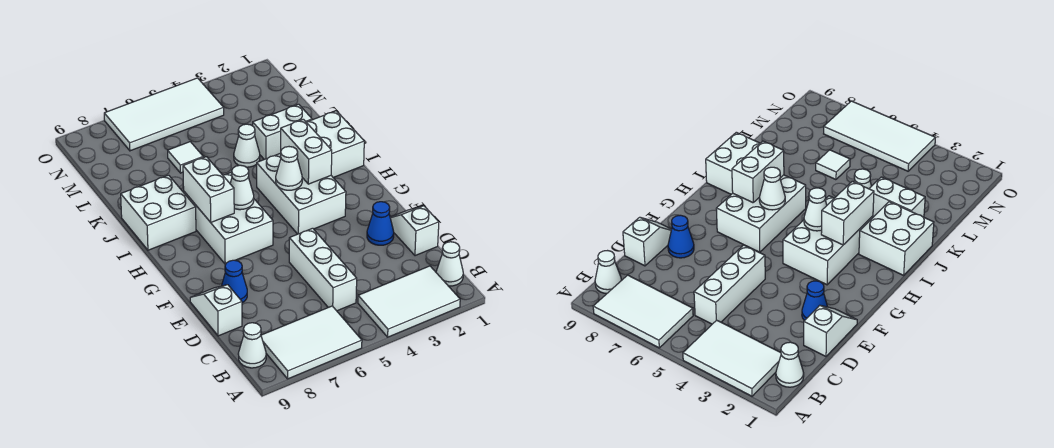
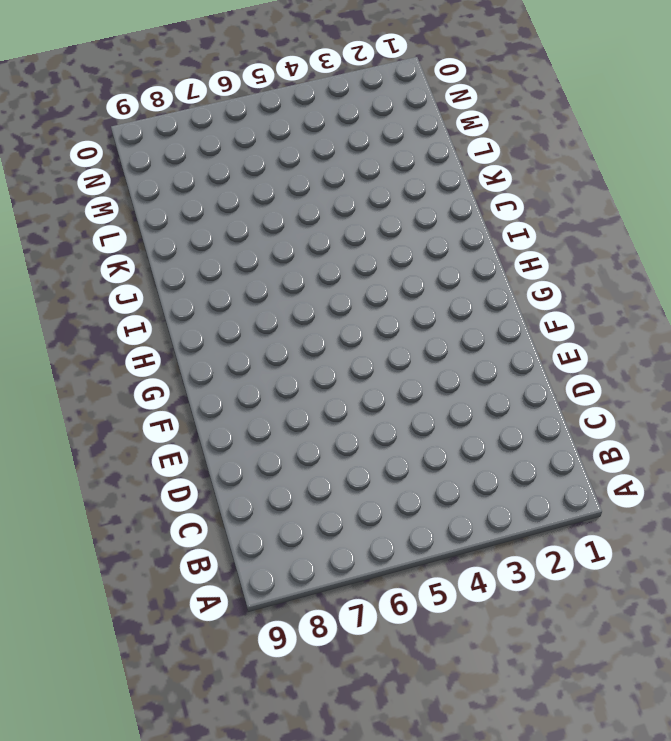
none -> white 2x3 tile [358,266,460,337]
none -> white 2x3 tile [261,306,362,379]
none -> white 1x1 cone [436,242,463,286]

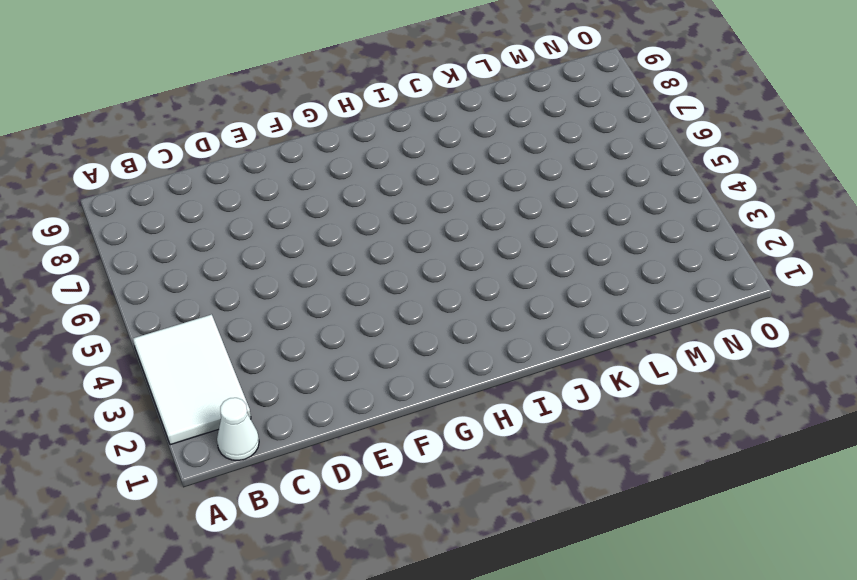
none -> white 2x3 tile [261,306,362,379]
none -> white 1x1 cone [238,323,266,368]
none -> white 1x3 brick [289,228,357,311]

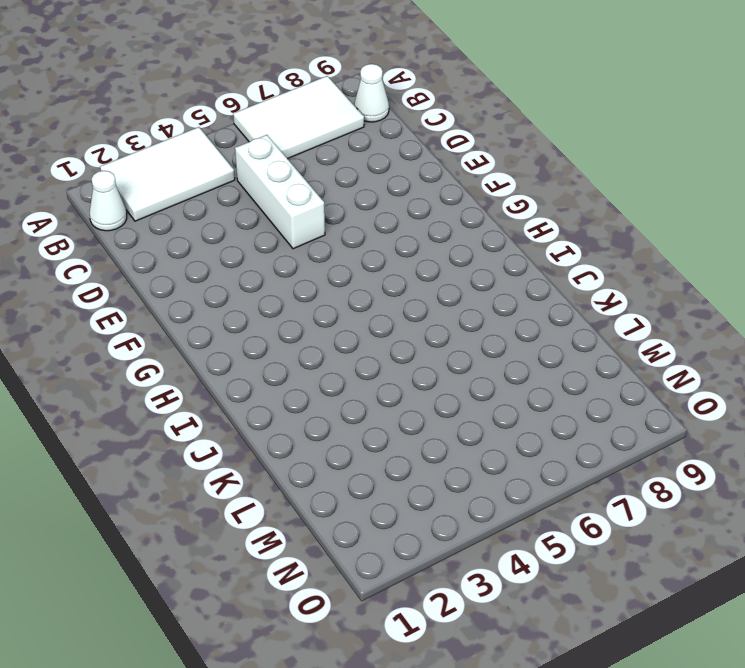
none -> white 1x2 slope [390,206,439,256]
none -> white 1x2 slope [190,285,242,336]
none -> blue 1x1 cone [367,202,394,245]

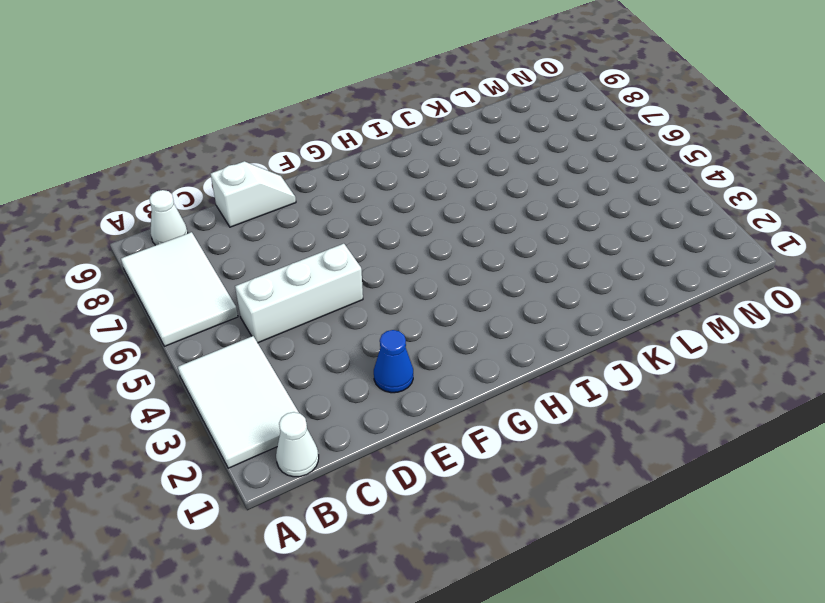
none -> white 1x2 slope [390,206,439,256]
none -> blue 1x1 cone [222,260,247,303]
none -> white 2x3 brick [257,153,346,234]

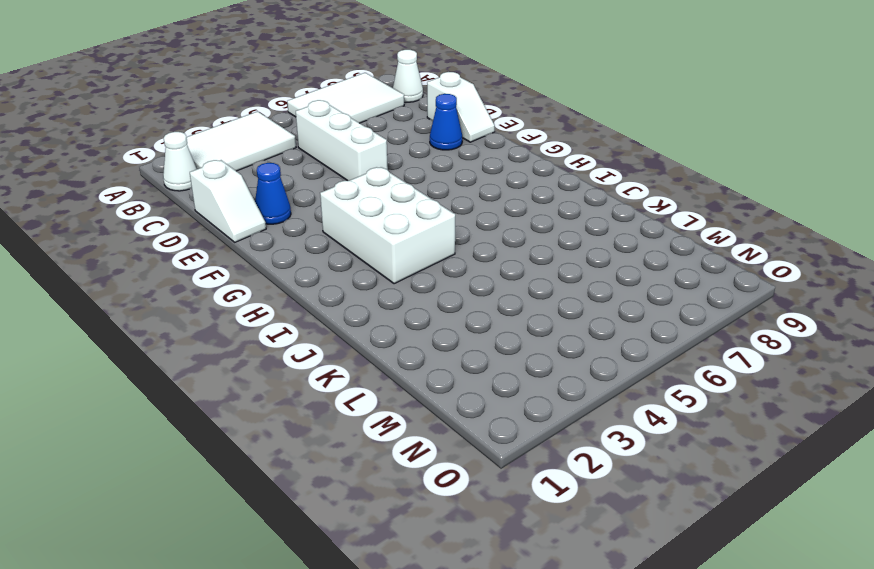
none -> white 2x3 brick [184,173,273,264]
none -> white 2x2 brick [307,111,364,177]
none -> white 2x2 brick [121,175,196,250]

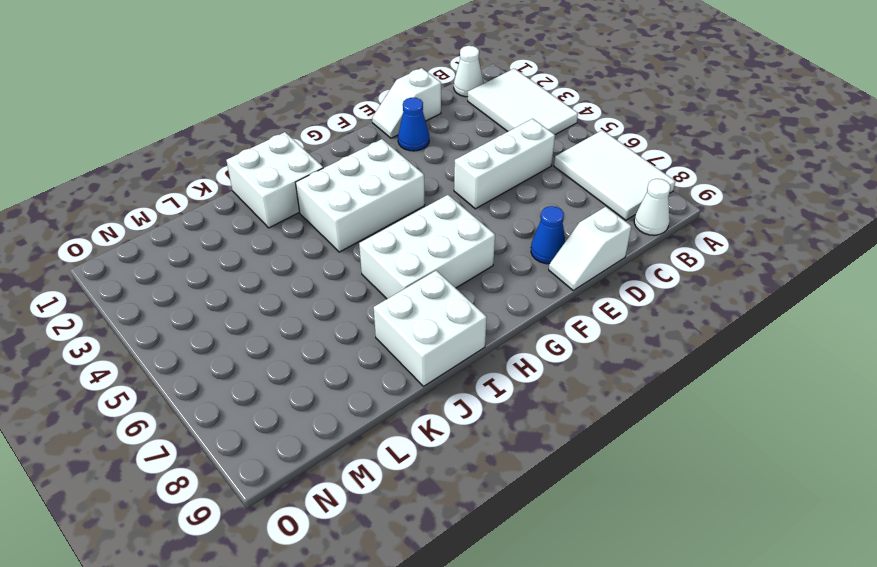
none -> white 1x2 brick [252,104,312,159]
none -> white 1x1 cone [234,124,260,167]
none -> white 1x1 tile [168,142,203,173]

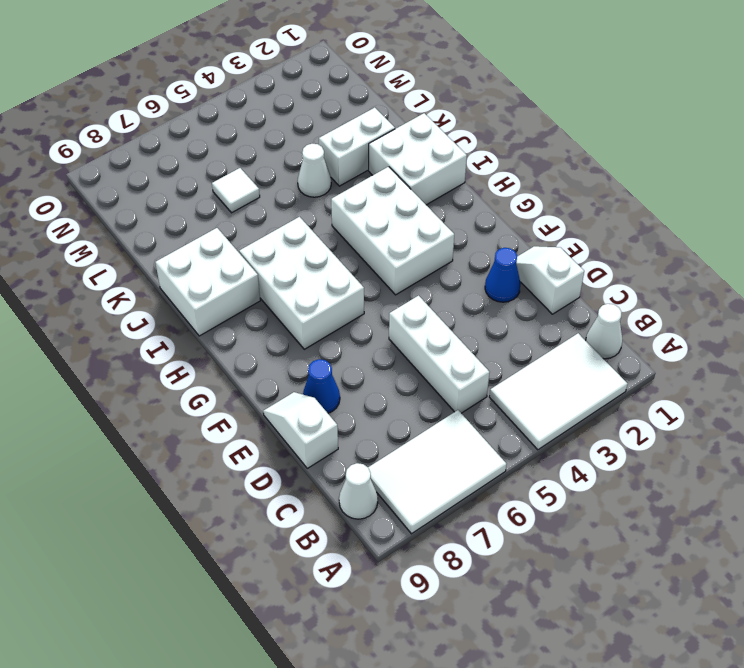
none -> white 2x4 tile [104,78,224,151]
none -> white 1x2 brick [281,119,332,184]
none -> white 1x1 cone [276,147,302,190]

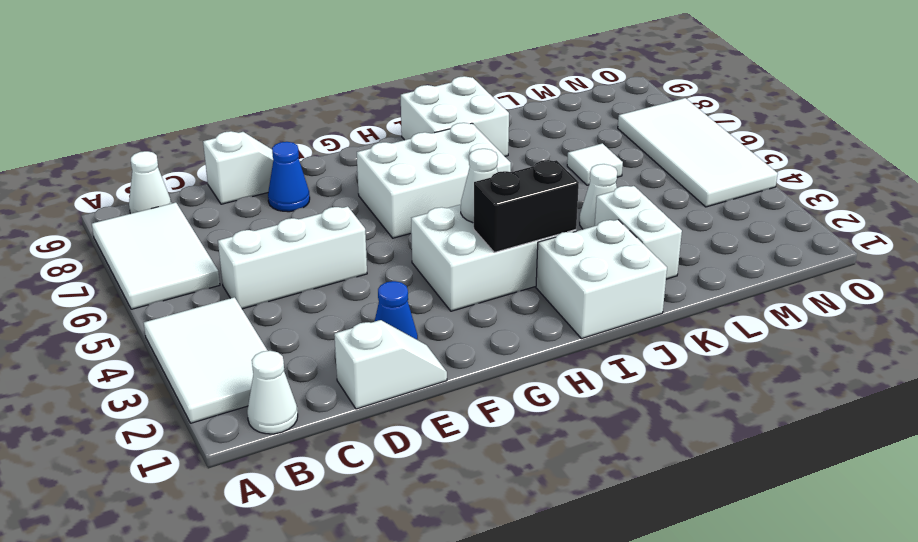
black 1x2 brick [474,160,579,252] -> white 1x2 brick [281,119,332,184]
none -> white 1x1 cone [230,165,254,210]
none -> white 1x2 brick [183,157,234,222]

